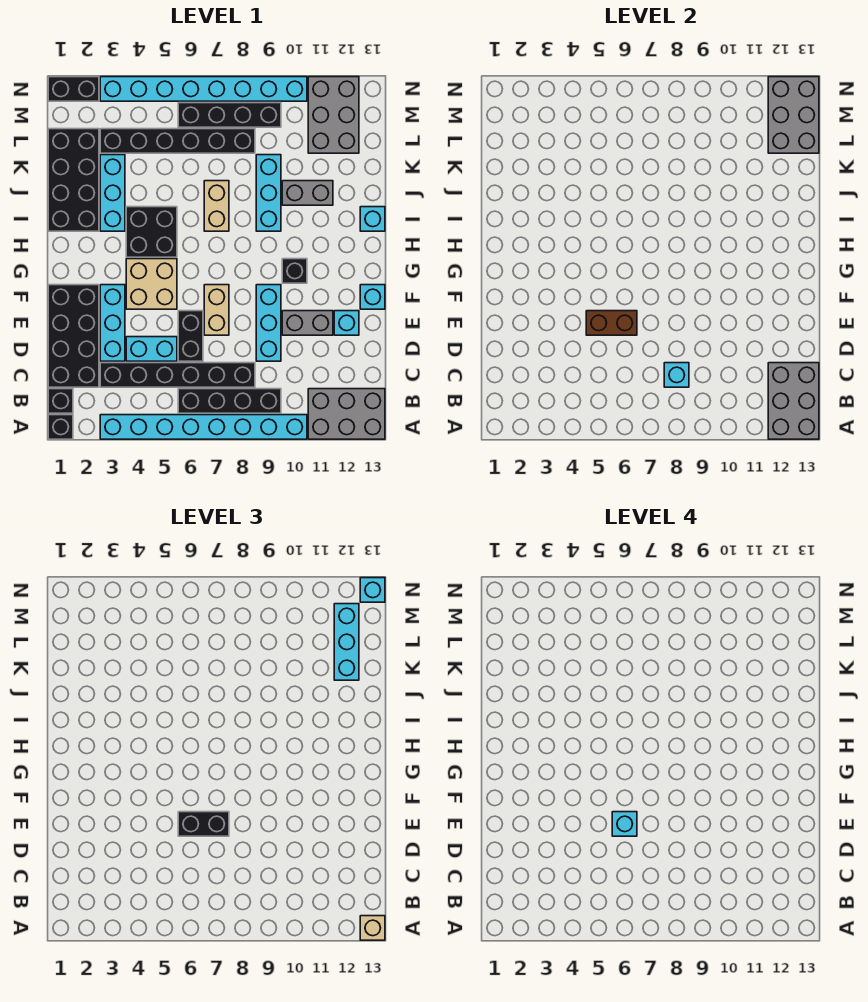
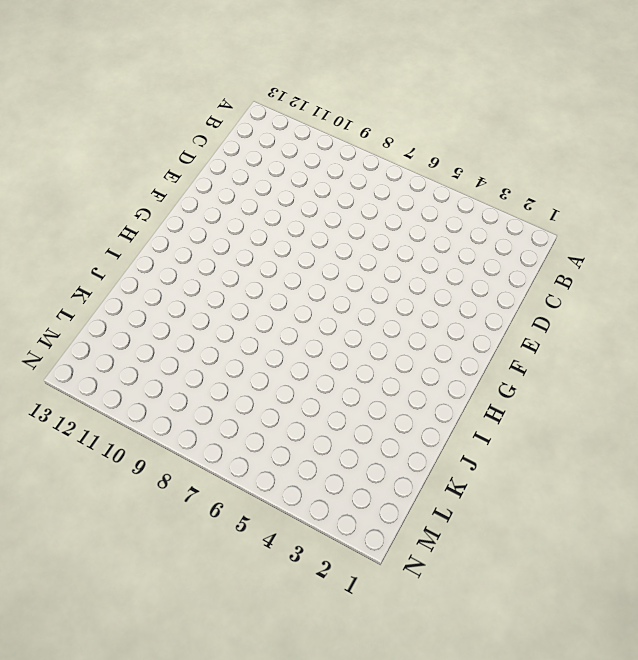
none -> black 1x1 brick [48,415,73,439]
none -> cyan 1x8 brick [100,415,307,439]
none -> grey 2x3 brick [308,389,385,439]
none -> black 1x1 brick [48,389,73,413]

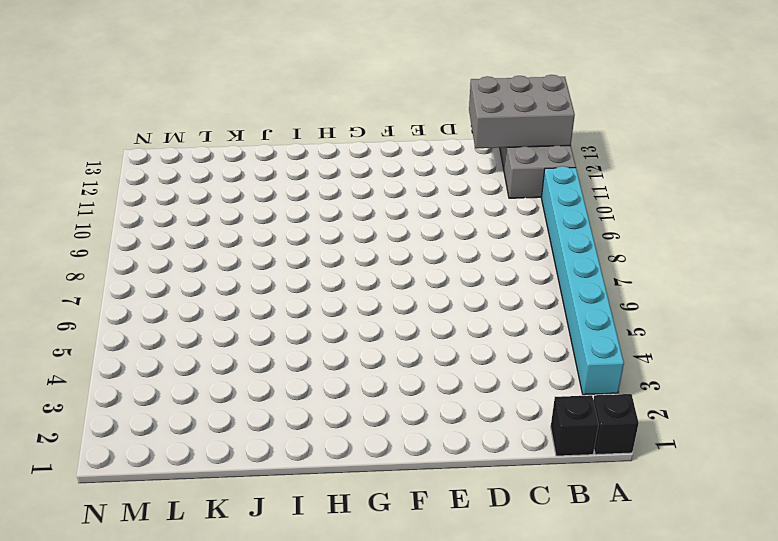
none -> black 1x4 brick [178,389,281,413]
none -> black 2x4 brick [48,285,99,387]
none -> black 1x6 brick [100,363,255,387]
none -> cyan 1x3 brick [100,285,125,361]

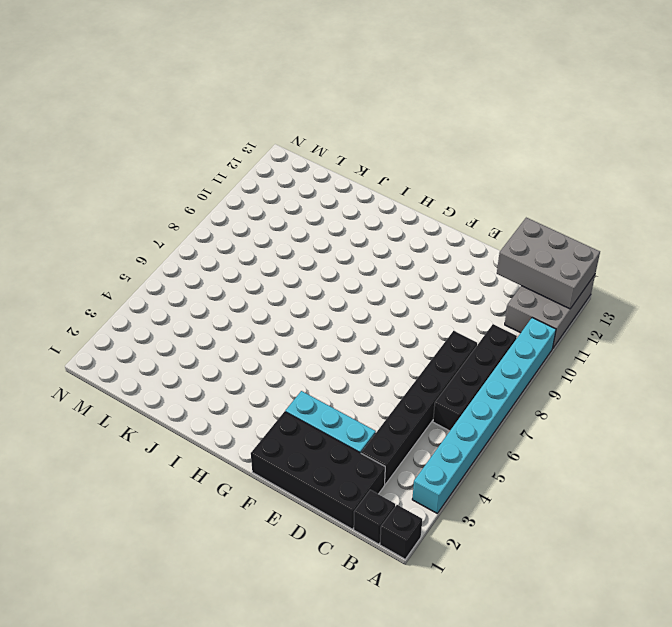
none -> cyan 1x2 brick [126,337,177,361]
none -> black 1x2 brick [178,311,203,361]
none -> cyan 1x3 brick [256,285,281,361]
none -> tan 1x2 brick [204,285,229,335]

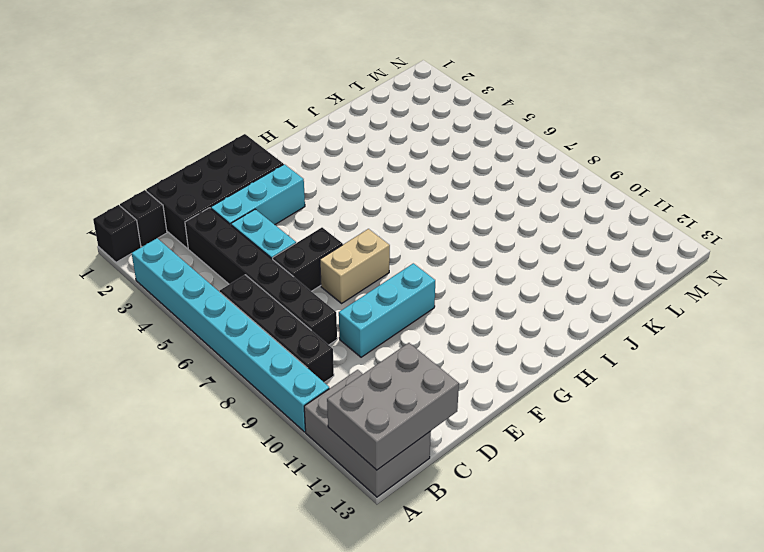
none -> grey 1x2 brick [282,311,333,335]
none -> cyan 1x1 brick [334,311,359,335]
none -> tan 2x2 brick [126,259,177,309]
none -> cyan 1x1 brick [360,285,385,309]

